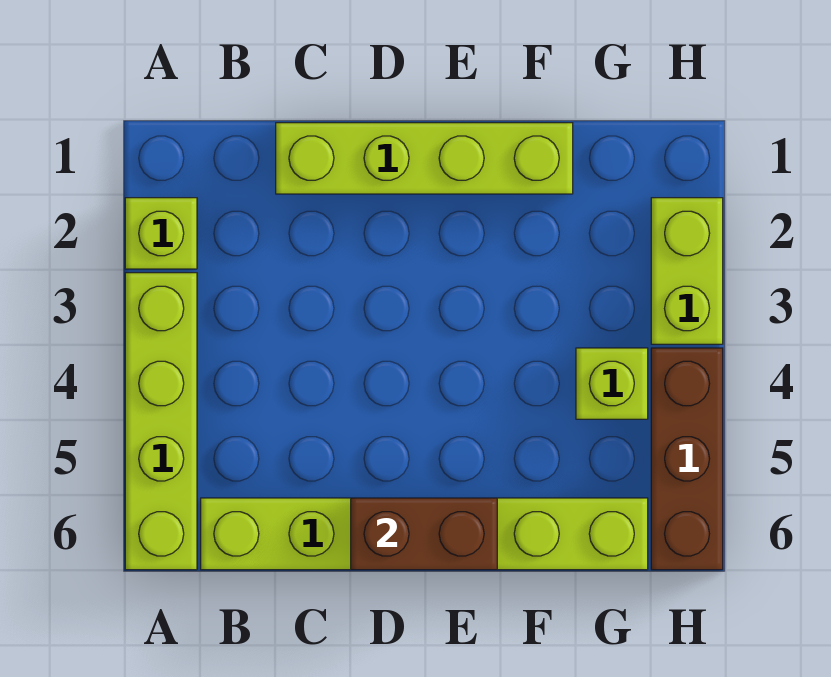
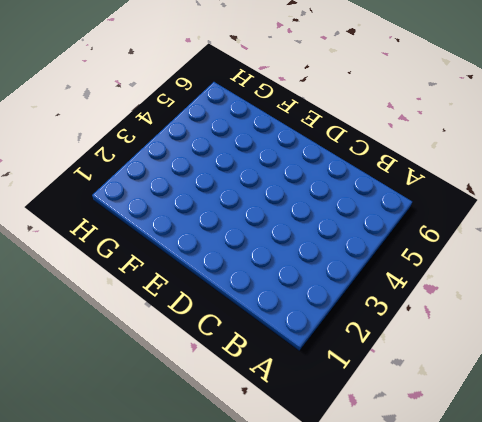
none -> lime 1x1 brick [125,198,197,269]
none -> lime 1x4 brick [125,273,197,570]

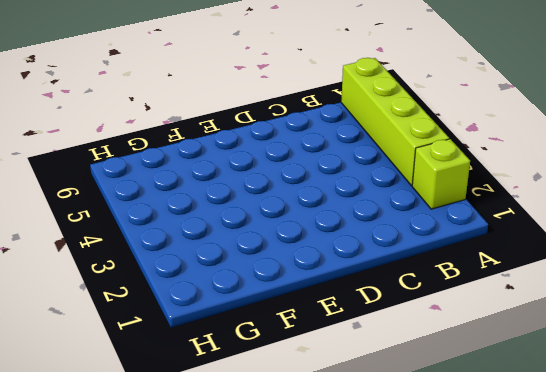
none -> lime 1x6 brick [201,498,648,570]
none -> lime 1x4 brick [276,123,573,194]

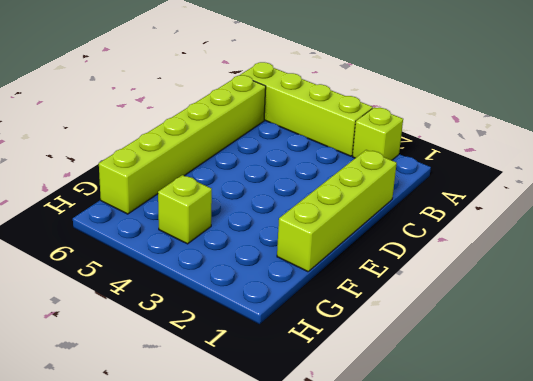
none -> lime 1x2 brick [651,198,723,344]
none -> brown 1x3 brick [651,348,723,570]

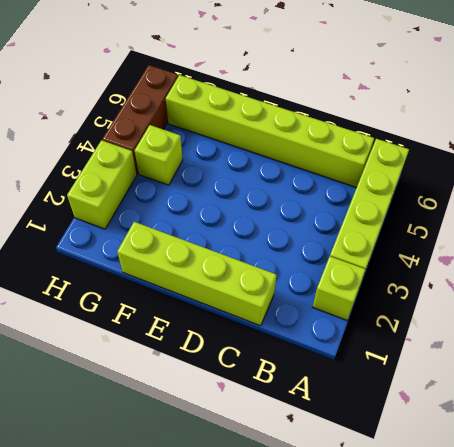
none -> brown 1x2 brick [351,498,497,570]

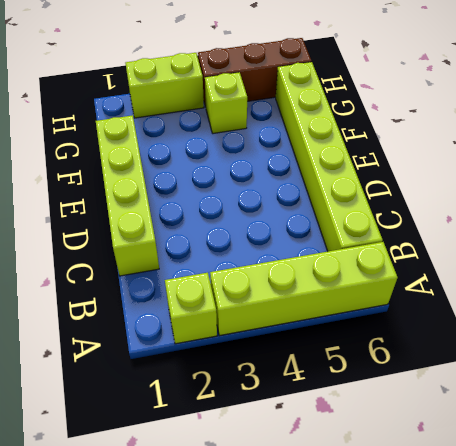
none -> brown 1x2 brick [351,498,497,570]

